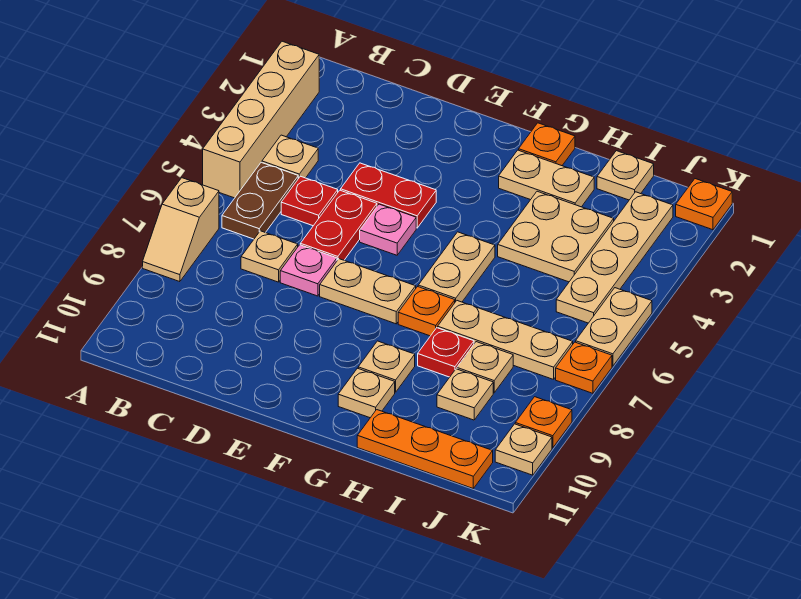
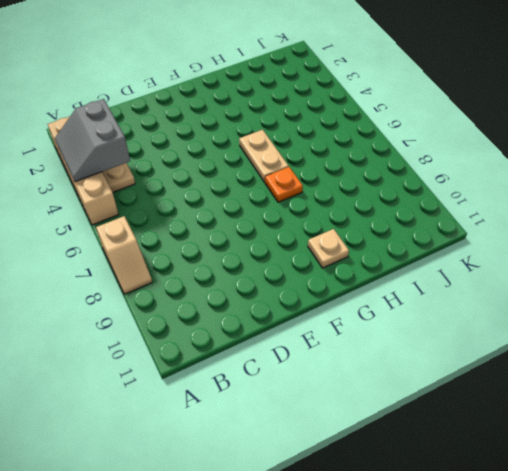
grey 2x2 slope [55,99,130,182] -> none
none -> brown 1x2 plate [222,162,298,239]
none -> red 1x1 plate [281,176,338,226]
none -> tan 1x1 plate [241,231,298,282]
none -> red 1x2 plate [341,163,436,228]

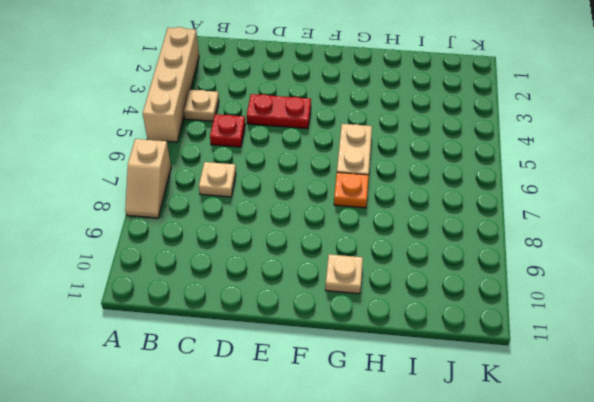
none -> brown 1x2 plate [222,162,298,239]
none -> red 1x2 plate [300,190,377,260]
none -> pink 1x1 plate [280,245,337,296]
none -> pink 1x1 plate [360,204,416,255]

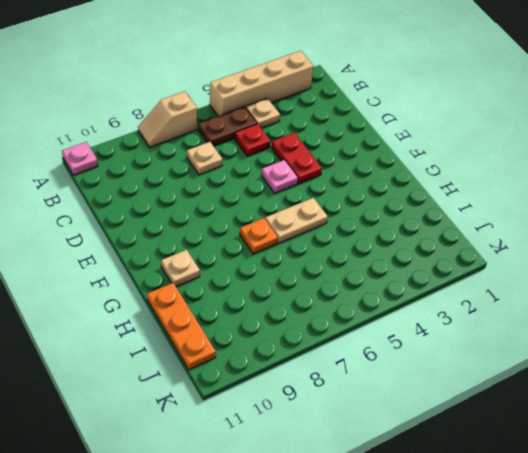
pink 1x1 plate [62,142,98,175] -> pink 1x1 plate moved to [280,245,337,296]
none -> red 1x2 plate [300,190,377,260]
none -> tan 1x2 plate [320,259,416,324]
none -> orange 1x1 plate [519,123,575,166]
none -> tan 1x2 plate [499,150,594,207]

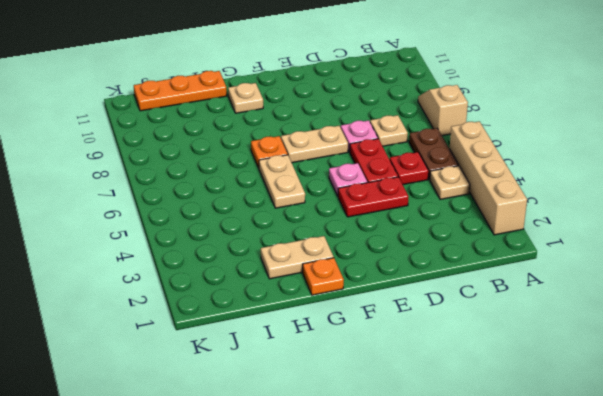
none -> tan 1x1 plate [358,341,415,392]
none -> tan 2x2 plate [498,191,614,282]
none -> tan 1x3 plate [438,301,573,379]
none -> red 1x1 plate [418,328,474,377]

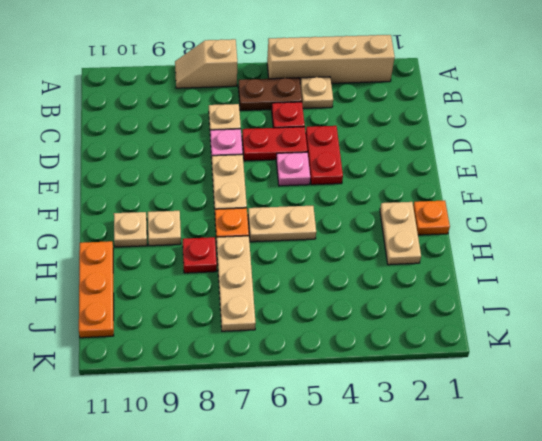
none -> tan 2x2 plate [498,191,614,282]
none -> tan 1x1 plate [597,151,654,200]
none -> tan 1x1 plate [457,342,513,393]
none -> tan 1x1 plate [437,369,493,420]

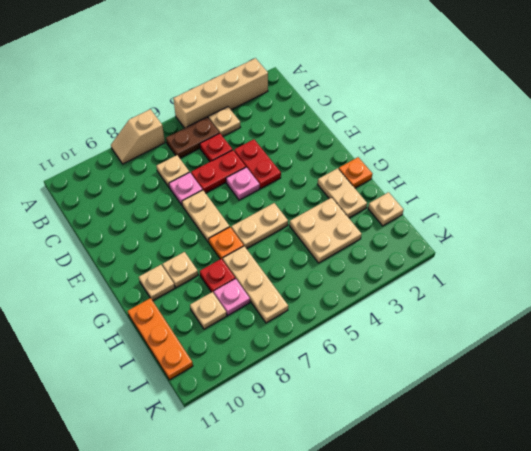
pink 1x1 plate [214,279,250,315] -> tan 1x1 plate [457,342,513,393]
none -> tan 1x4 plate [556,192,673,323]
none -> orange 1x1 plate [676,179,732,230]
none -> tan 1x2 plate [576,288,652,366]
none -> orange 1x1 plate [556,342,612,393]

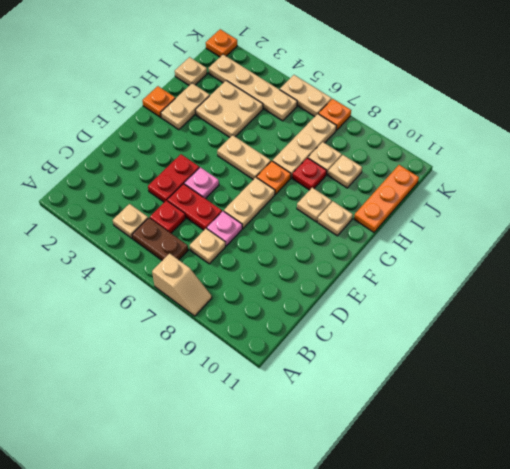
none -> tan 1x4 brick [203,41,319,198]
none -> orange 1x1 plate [515,397,572,448]
none -> tan 1x1 plate [495,424,552,475]

